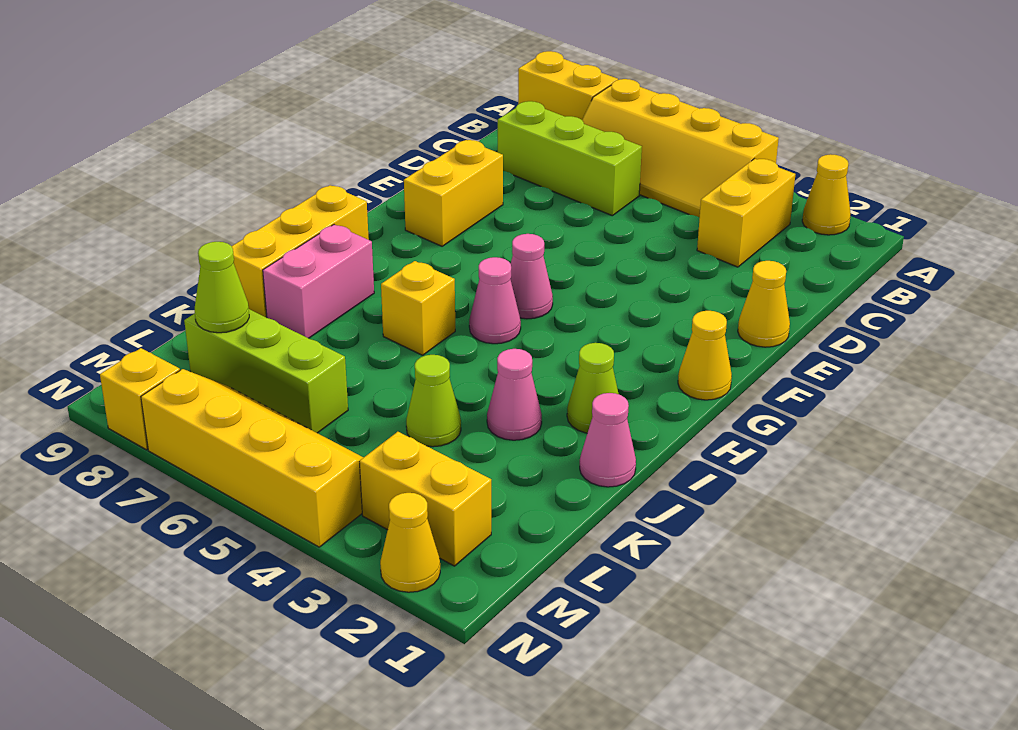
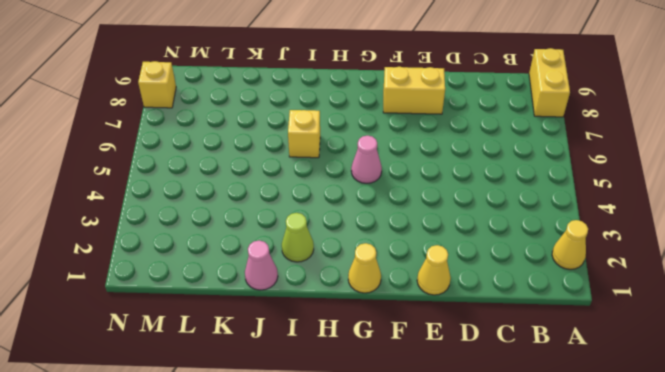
none -> yellow 2x4 slope [582,79,779,218]
none -> yellow 1x2 brick [697,159,795,267]
none -> lime 1x3 brick [498,101,642,216]

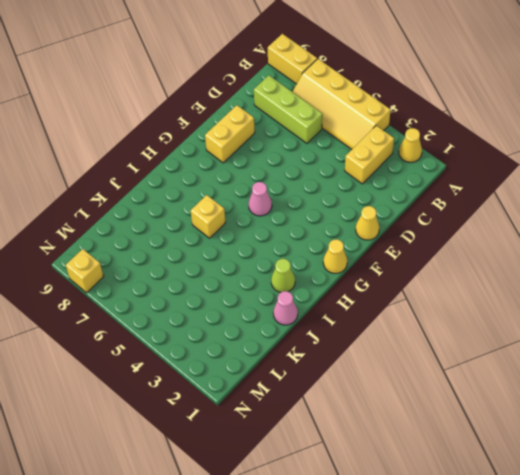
none -> pink 1x1 cone [469,257,521,344]
none -> yellow 1x3 brick [232,185,369,318]
none -> pink 1x2 brick [263,225,374,338]

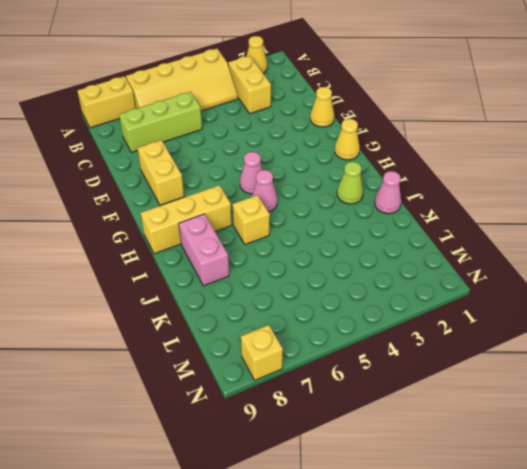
yellow 1x3 brick [141,185,232,254] -> yellow 1x3 brick turned to [232,185,369,318]
none -> pink 1x1 cone [487,349,542,440]
none -> lime 1x1 cone [406,355,461,447]
none -> lime 1x3 brick [184,309,348,433]

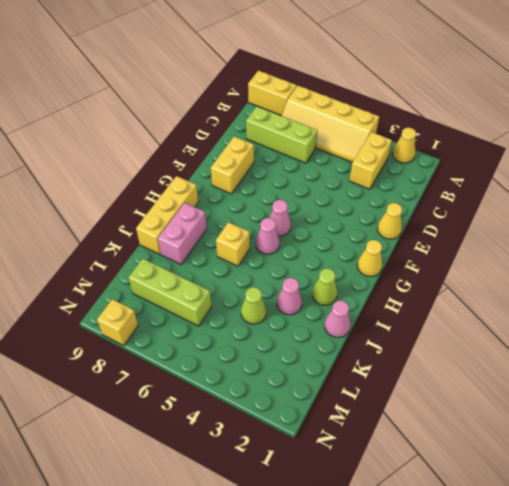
none -> yellow 1x2 brick [359,432,491,566]
none -> yellow 2x4 slope [141,369,364,547]
none -> yellow 1x1 cone [380,493,440,592]

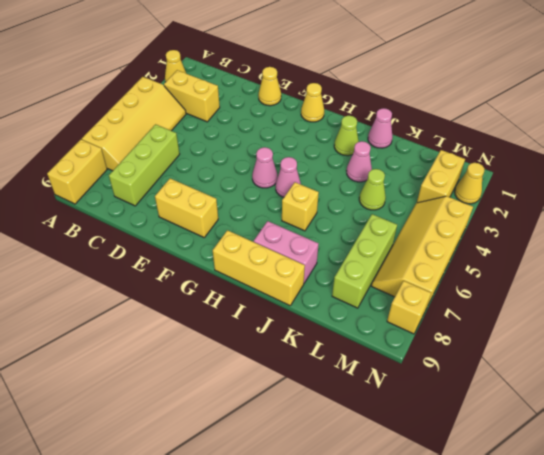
none -> lime 1x1 cone [195,242,249,333]

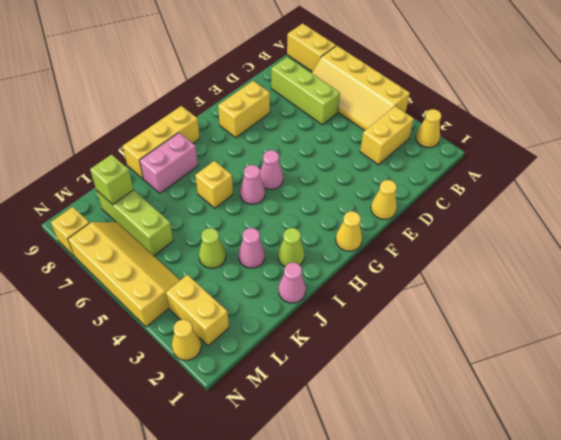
lime 1x1 brick [90,155,134,205] -> lime 1x1 cone [195,242,249,333]

